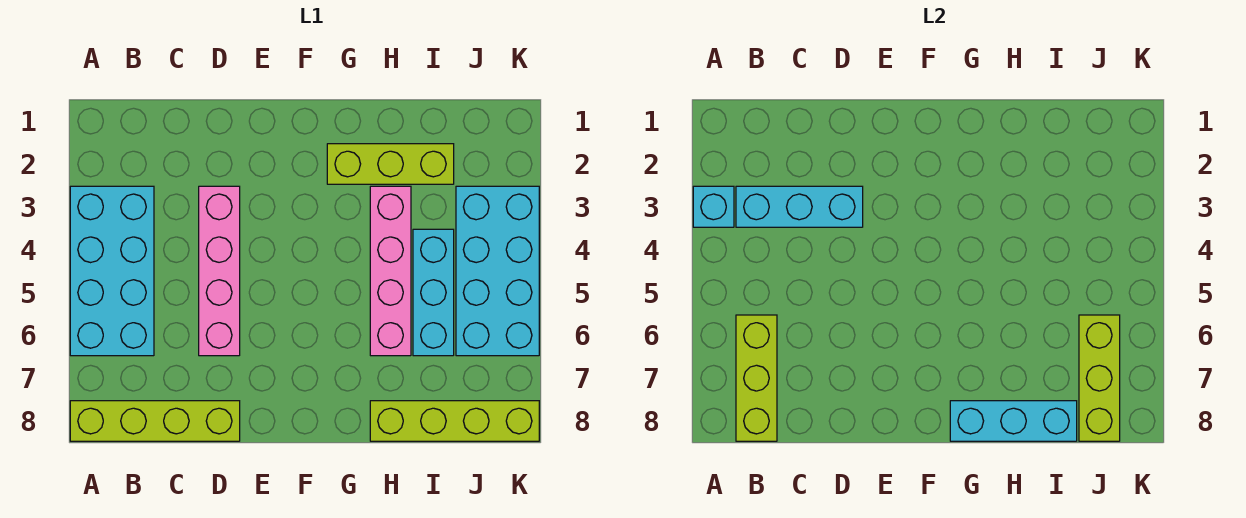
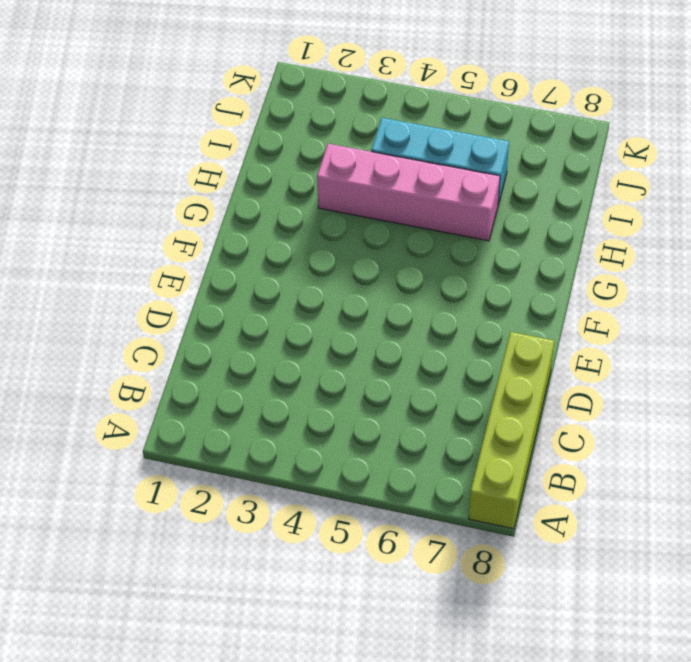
none -> cyan 2x4 brick [70,186,154,356]
none -> pink 1x4 brick [199,186,240,356]
none -> lime 1x3 brick [327,144,454,184]

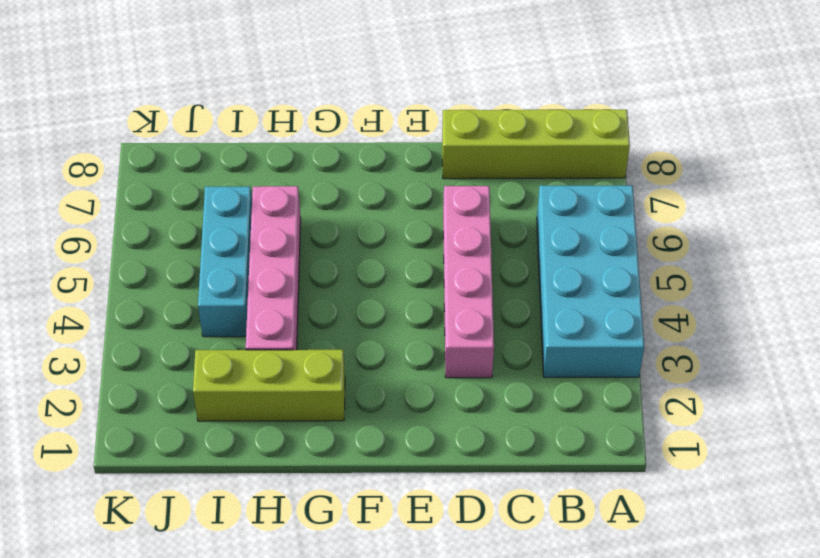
none -> lime 1x4 brick [370,401,539,441]
none -> cyan 2x4 brick [456,186,539,356]
none -> cyan 1x1 brick [693,186,734,227]

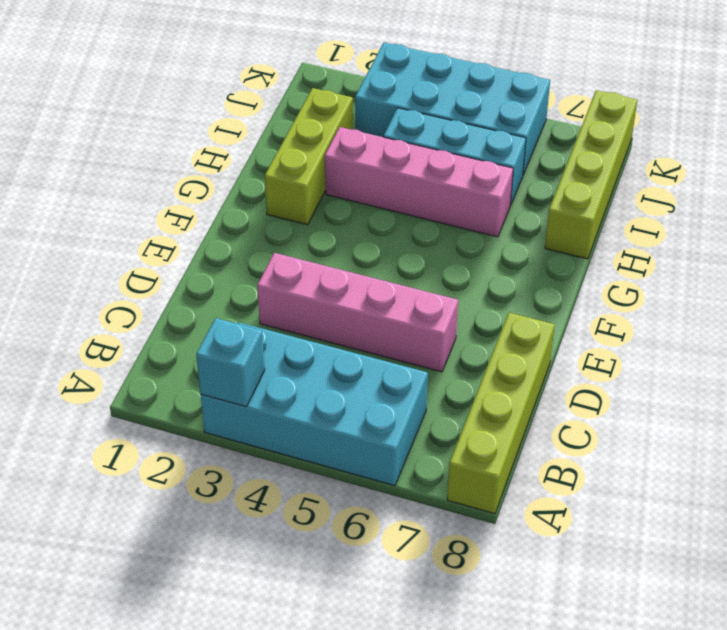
none -> cyan 1x3 brick [736,186,863,227]
none -> lime 1x3 brick [736,315,777,441]
none -> cyan 1x3 brick [950,401,1077,441]

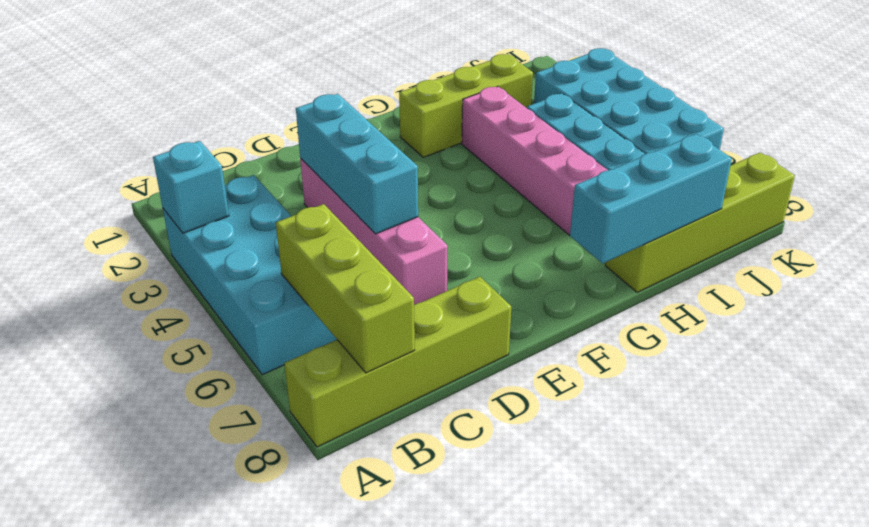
cyan 1x3 brick [296,94,418,234] -> cyan 1x3 brick turned to [736,186,863,227]
none -> lime 1x3 brick [1079,315,1120,441]

